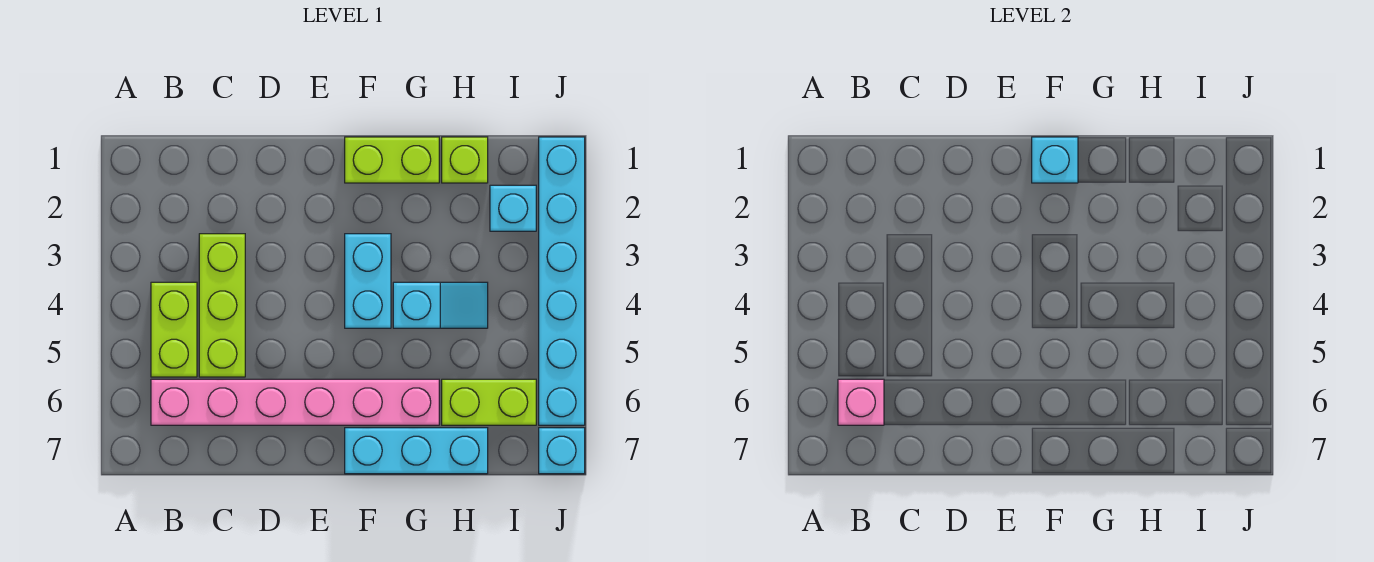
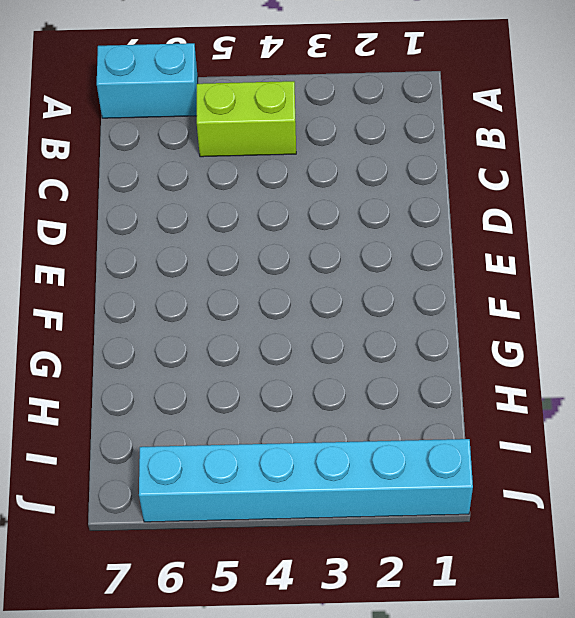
cyan 1x2 brick [97,43,198,118] -> cyan 1x2 brick moved to [345,234,391,328]
none -> pink 1x6 brick [151,379,439,425]
none -> lime 1x3 brick [199,234,245,377]
none -> lime 1x2 brick [345,137,439,183]

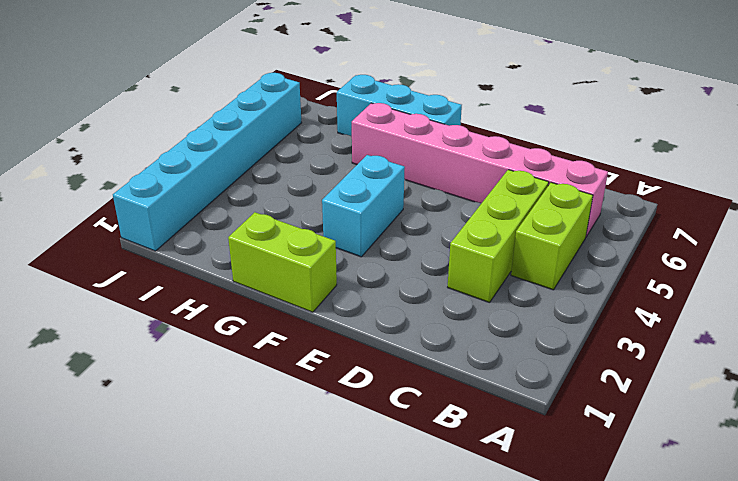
none -> cyan 1x2 slope [393,282,488,328]
none -> lime 1x1 brick [442,137,488,183]
none -> lime 1x2 brick [442,379,536,425]

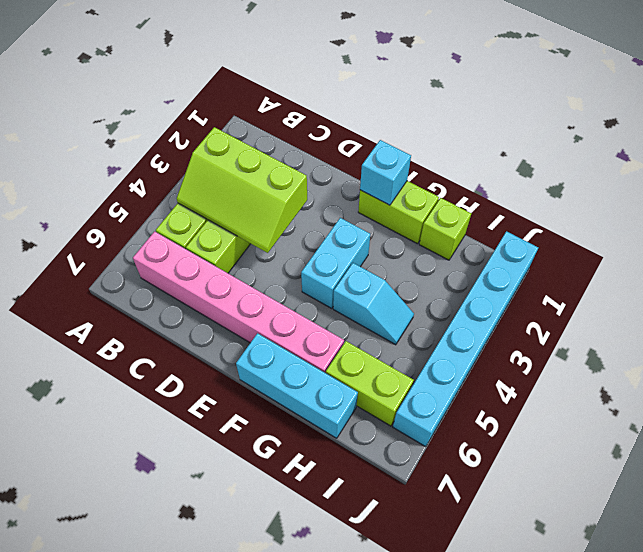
lime 2x3 slope [177,127,307,253] -> none
none -> cyan 1x1 brick [490,185,536,231]
none -> cyan 1x1 brick [539,428,585,474]
none -> pink 1x1 brick [838,379,884,425]

